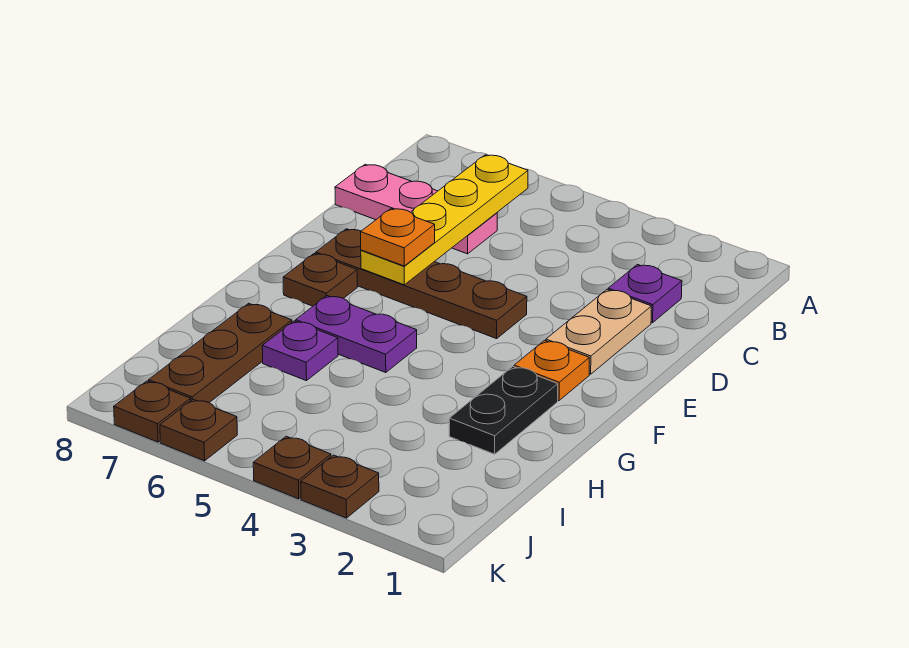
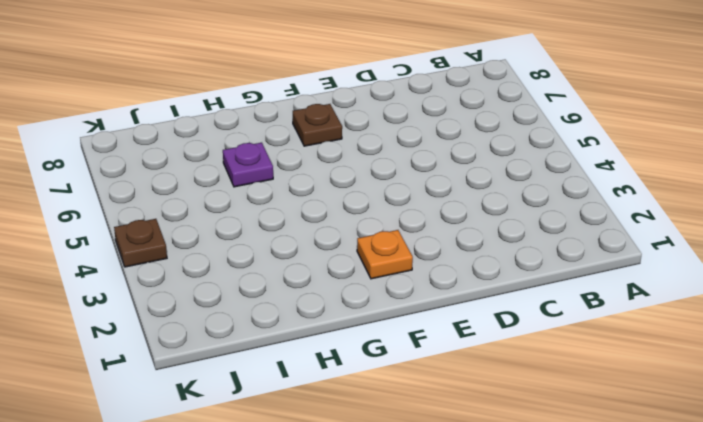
none -> purple 1x1 plate [608,265,682,323]
none -> pink 1x3 plate [335,164,497,254]
none -> tan 1x2 plate [546,290,651,374]

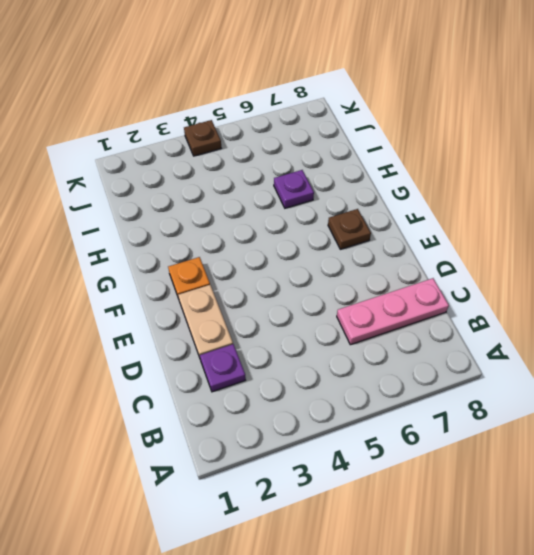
none -> brown 1x4 plate [316,229,527,339]
none -> black 1x2 plate [449,366,558,454]
none -> purple 1x2 plate [296,296,417,373]

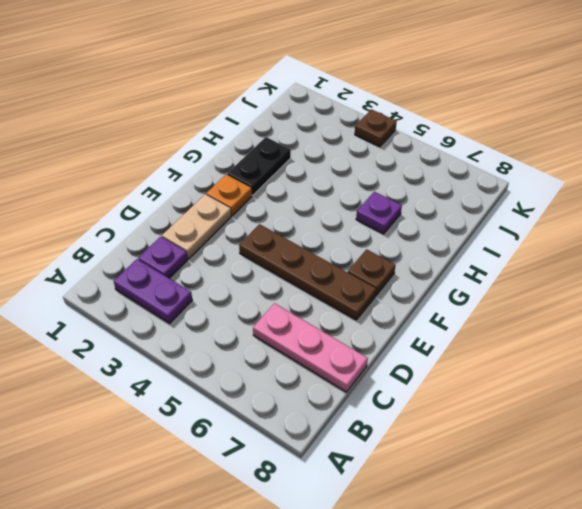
purple 1x2 plate [114,259,192,323] -> purple 1x2 plate moved to [296,296,417,373]
none -> brown 1x3 plate [149,303,292,403]
none -> brown 1x1 plate [301,455,379,518]
none -> brown 1x1 plate [160,399,237,461]

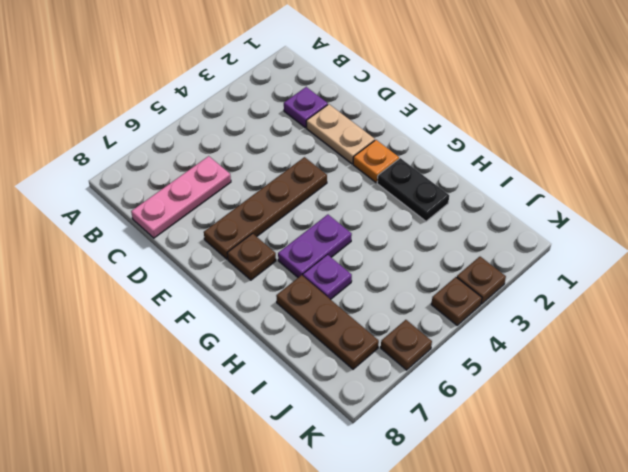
none -> brown 1x1 plate [114,381,191,442]
none -> yellow 1x4 plate [361,155,528,285]
none -> orange 1x1 plate [361,208,435,266]

